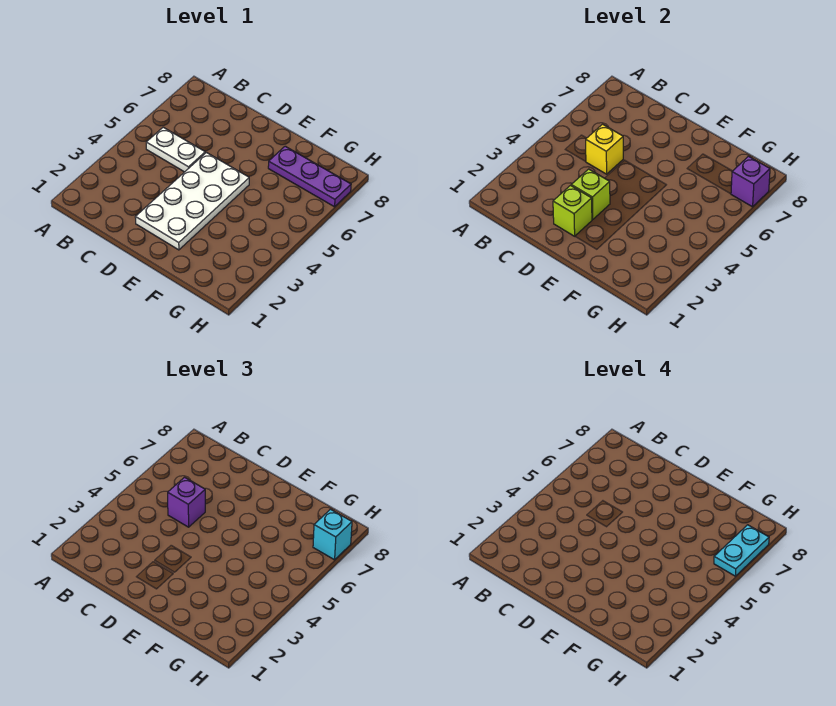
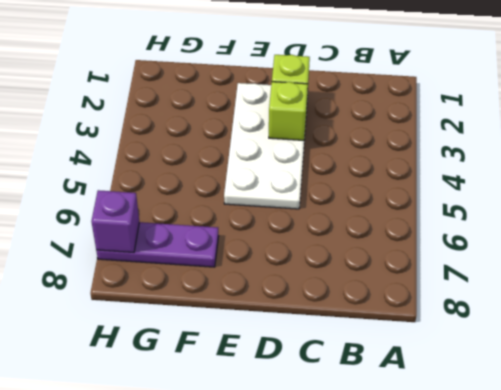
none -> white 1x2 plate [146,127,205,172]
none -> yellow 1x1 brick [586,124,623,174]

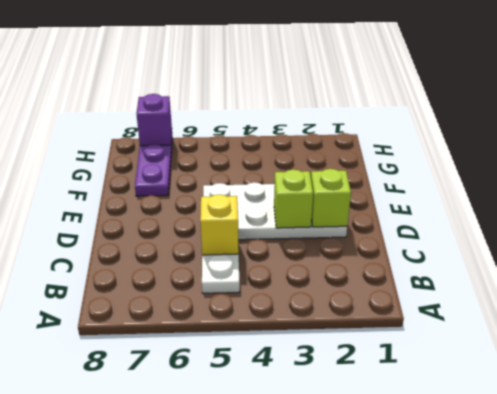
none -> purple 1x1 brick [168,477,205,527]
none -> cyan 1x1 brick [313,509,352,560]

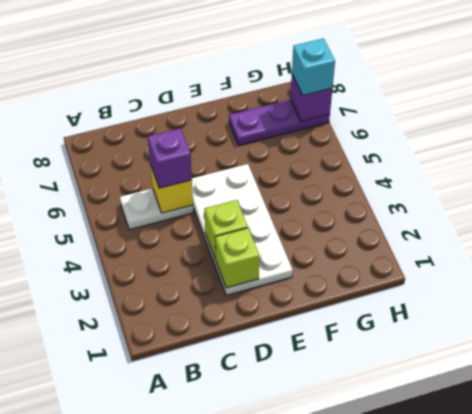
none -> cyan 1x2 plate [714,525,769,576]

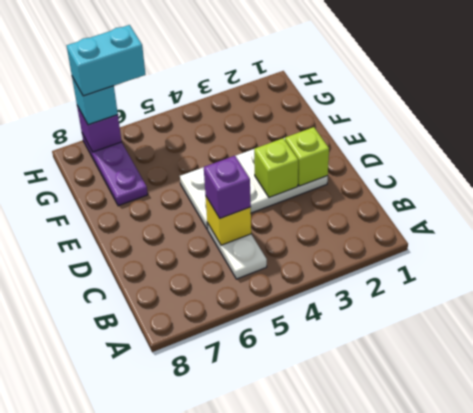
cyan 1x2 brick [67,25,146,96] -> cyan 1x2 plate [714,525,769,576]

